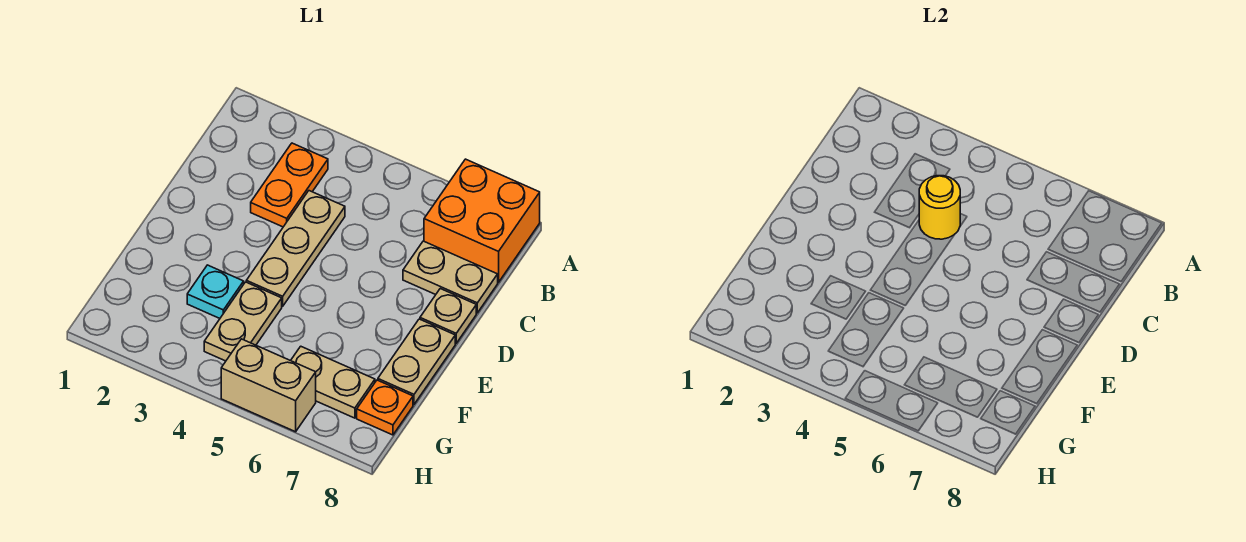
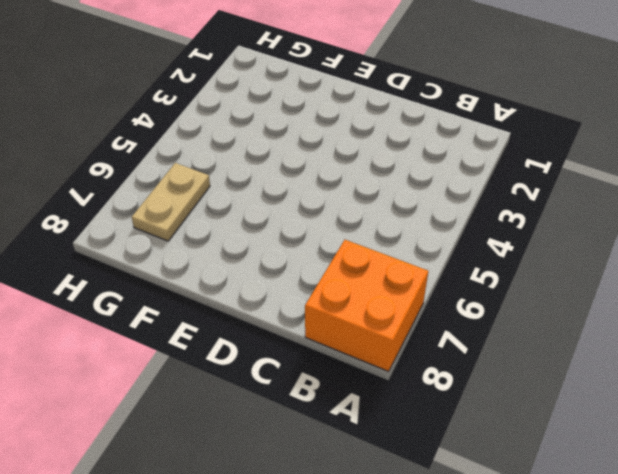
none -> orange 1x2 plate [251,143,328,227]
none -> tan 1x3 plate [246,191,345,306]
none -> tan 1x2 plate [403,241,498,313]

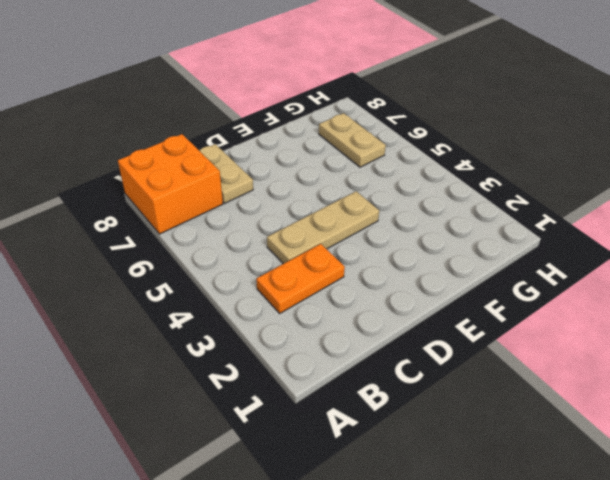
none -> tan 1x1 plate [420,289,476,343]
none -> tan 1x2 plate [378,319,455,404]
none -> cyan 1x1 plate [187,265,244,318]

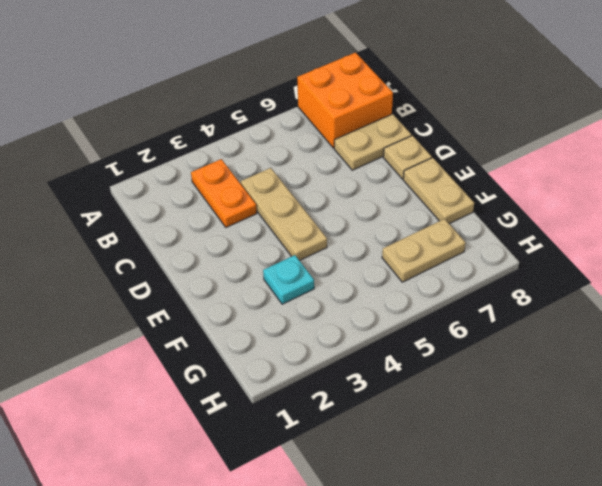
none -> tan 1x2 plate [204,282,282,361]
none -> orange 1x1 plate [357,380,413,435]
none -> tan 1x2 brick [221,339,316,432]

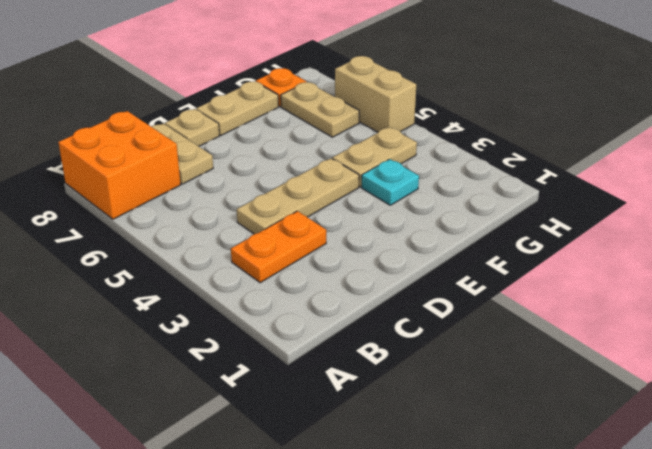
none -> yellow 1x1 round brick [919,176,960,239]

